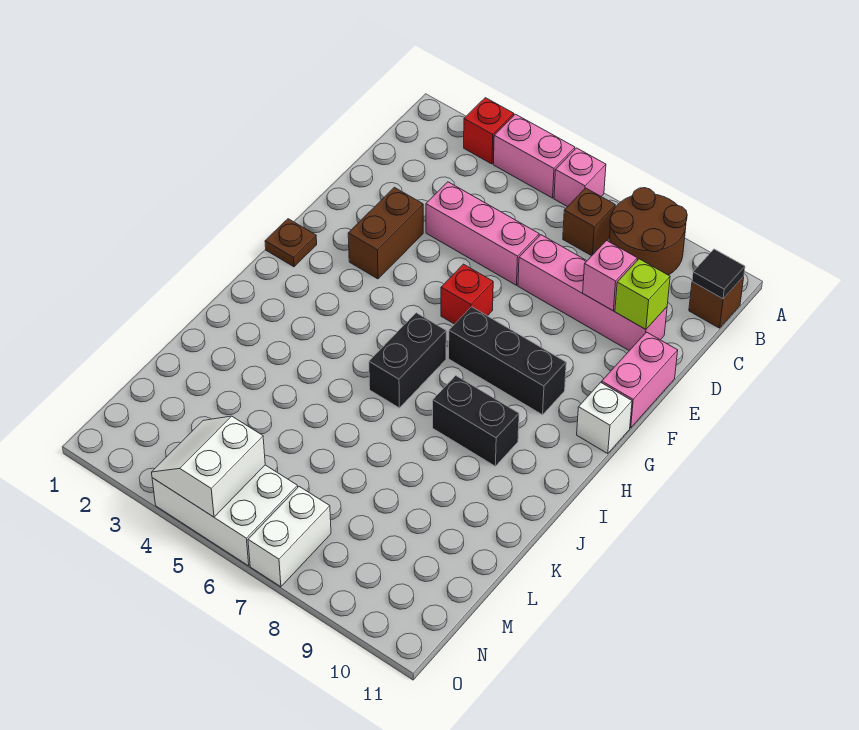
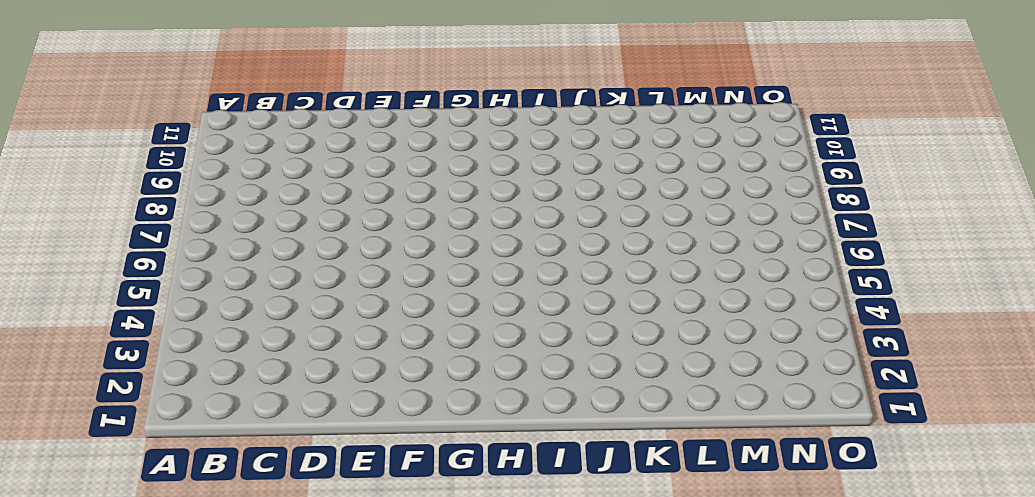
none -> red 1x1 brick [464,98,514,164]
none -> pink 1x2 brick [493,114,575,198]
none -> pink 1x1 brick [554,148,606,207]

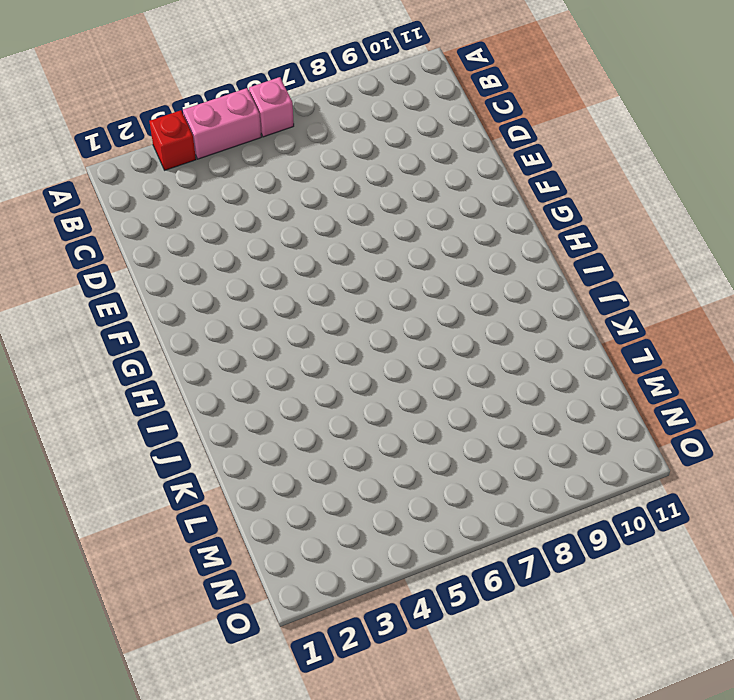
none -> brown 2x2 round brick [609,188,687,275]
none -> brown 1x1 brick [563,188,615,256]
none -> brown 1x1 brick [689,277,744,328]

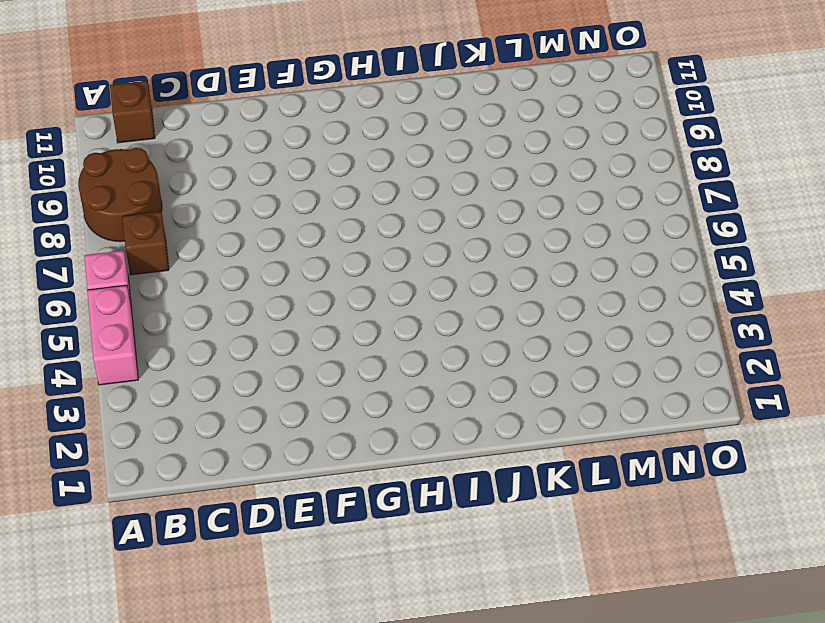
none -> red 1x1 brick [464,98,514,164]
none -> pink 1x3 brick [426,182,539,285]
none -> pink 1x4 brick [518,235,667,351]

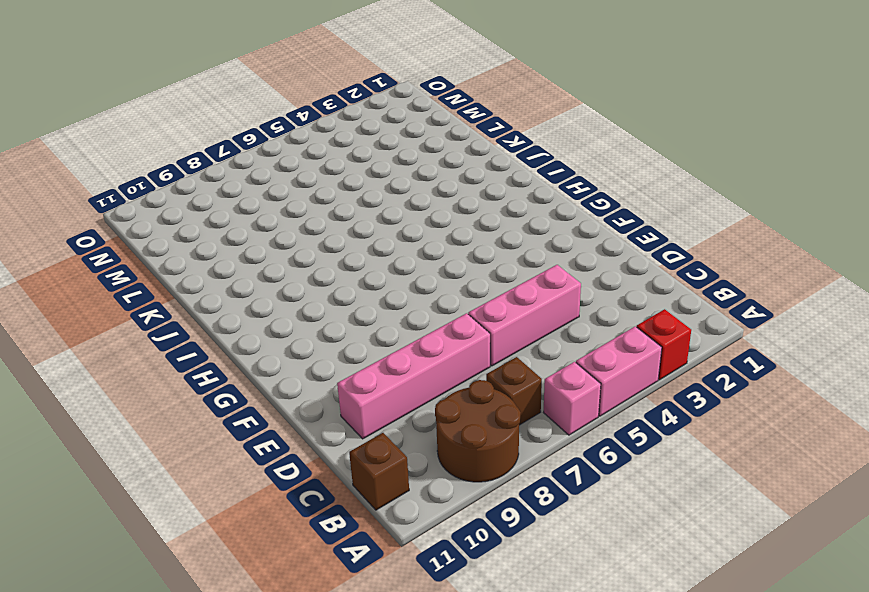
none -> brown 1x2 brick [348,187,423,279]
none -> pink 1x2 brick [602,332,678,428]
none -> red 1x1 brick [441,264,493,324]

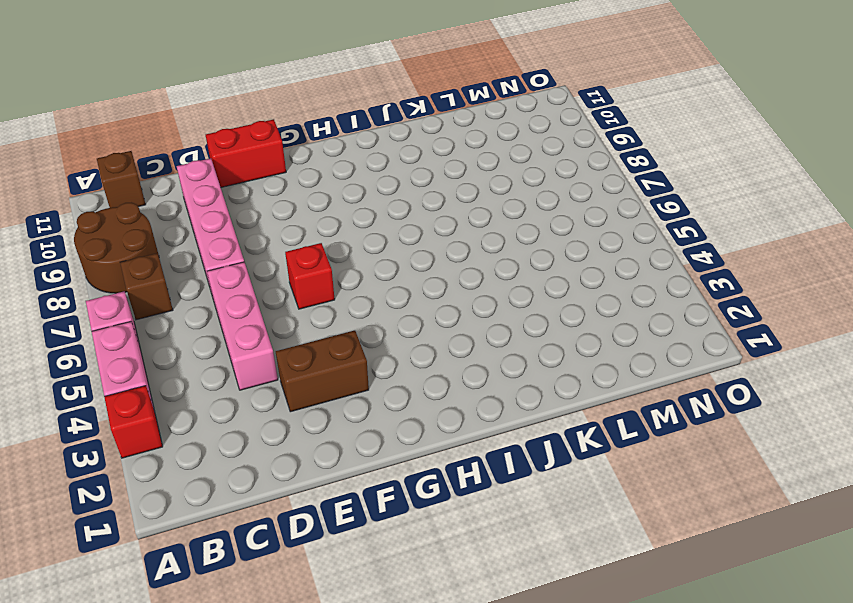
red 1x2 brick [206,119,286,187] -> pink 1x2 brick [602,332,678,428]
none -> brown 1x1 plate [265,219,317,267]
none -> black 1x3 brick [449,307,566,415]
none -> white 1x1 brick [577,382,632,454]

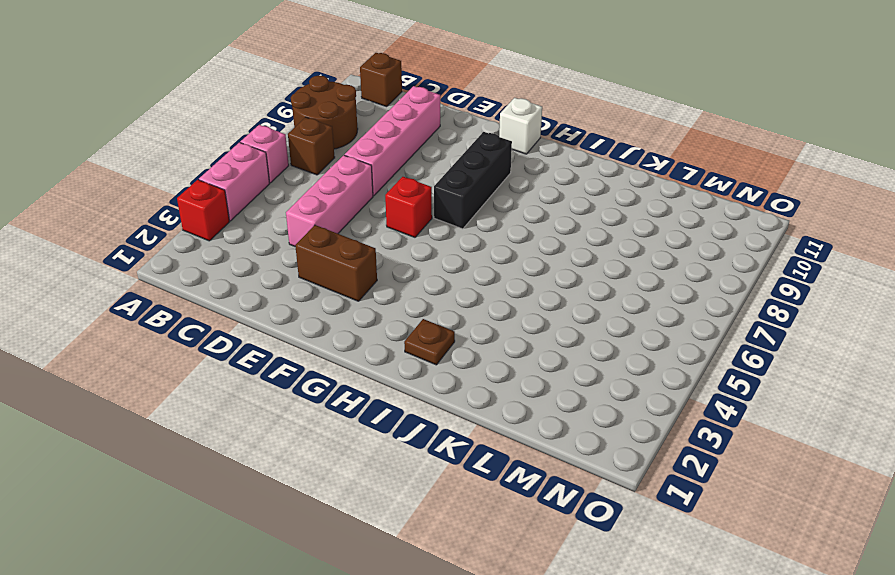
brown 1x1 plate [404,319,455,365] -> brown 1x1 plate moved to [265,219,317,267]
none -> pink 1x2 brick [602,332,678,428]
none -> black 1x2 brick [369,313,446,408]
none -> black 1x2 brick [433,376,519,466]

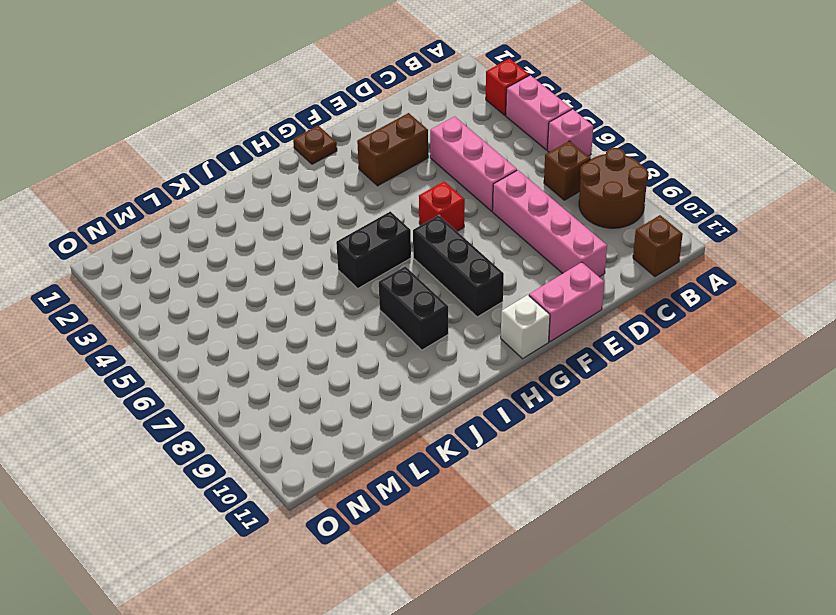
none -> white 2x3 brick [152,465,298,566]
none -> white 1x2 brick [248,487,331,587]
none -> black 1x1 tile [692,249,745,299]

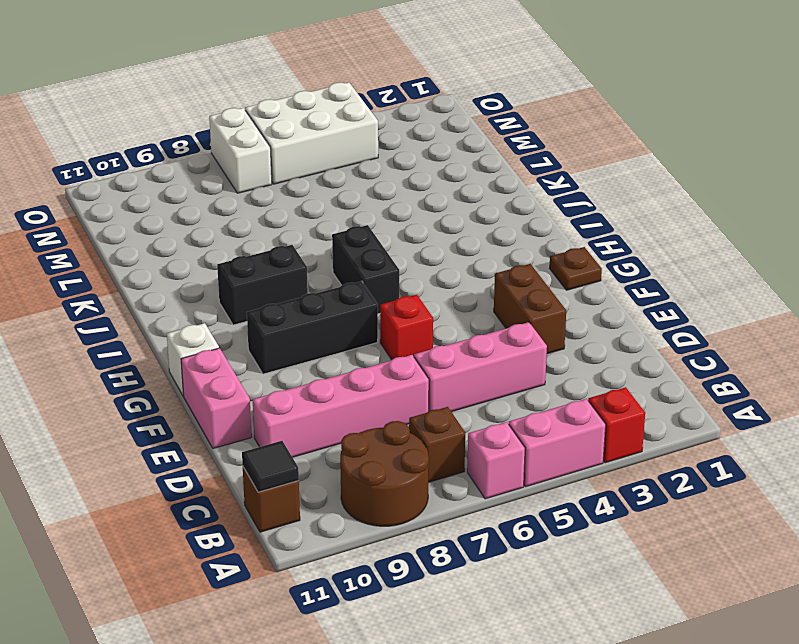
none -> pink 1x1 brick [583,240,637,311]
none -> lime 1x1 brick [615,259,670,329]
none -> white 2x2 slope [151,416,265,517]

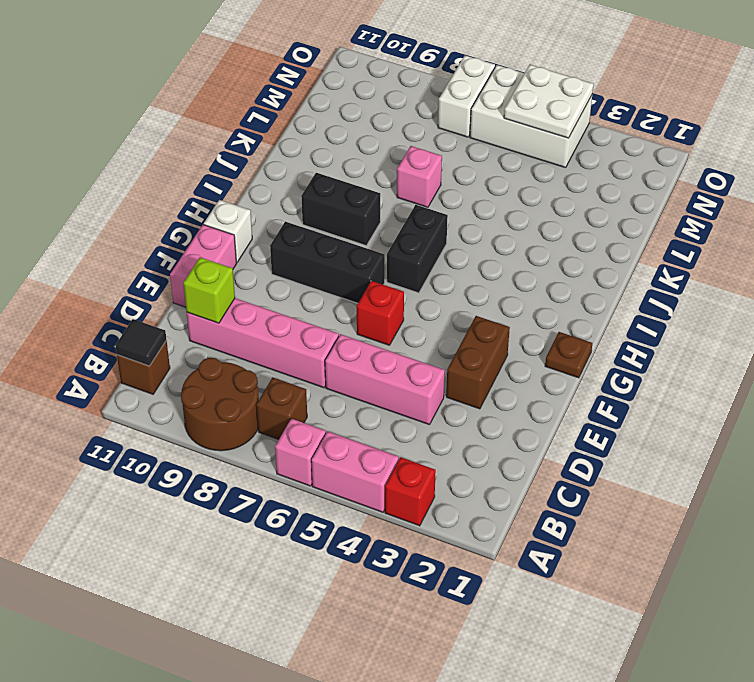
pink 1x1 brick [397,146,442,207] -> pink 1x1 brick moved to [583,240,637,311]
white 2x2 plate [504,65,594,138] -> white 2x2 slope [151,416,265,517]

